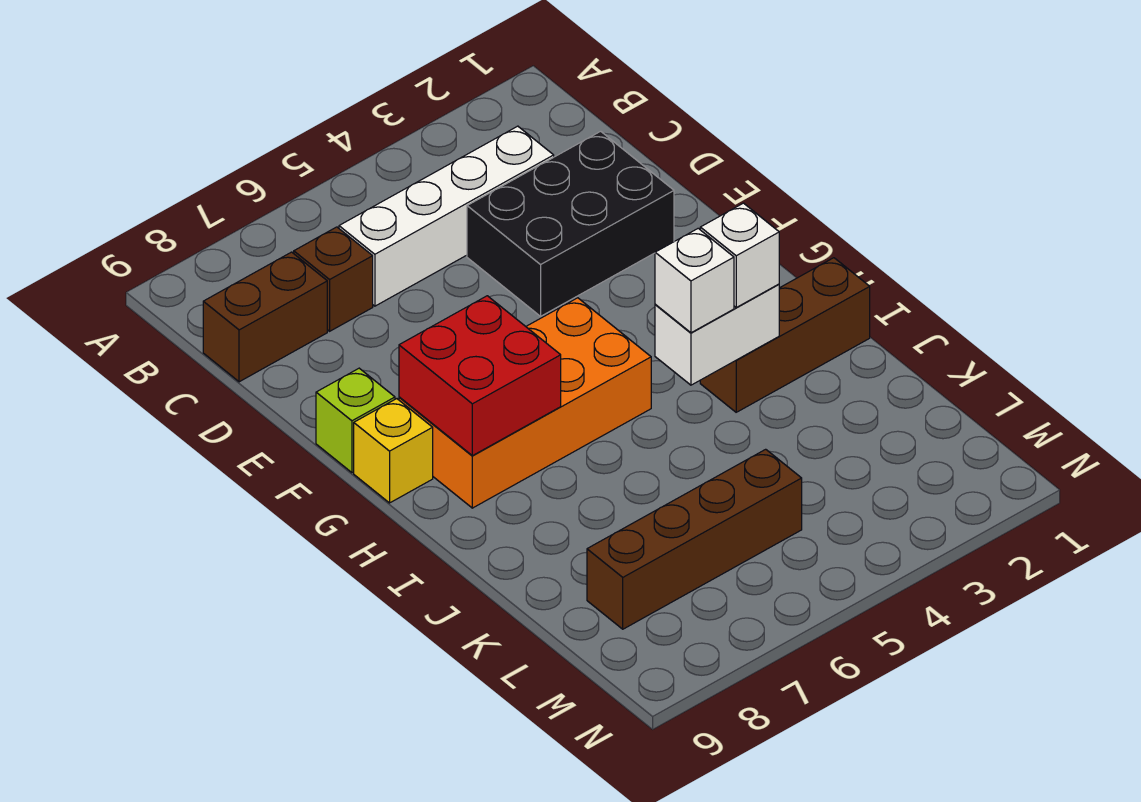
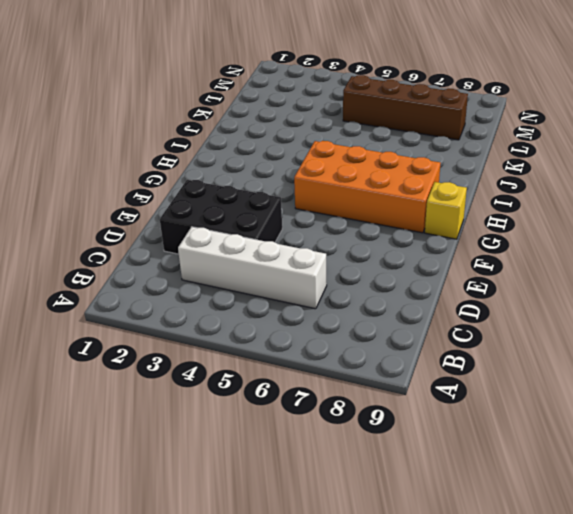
none -> brown 1x1 brick [294,227,373,331]
none -> brown 1x2 brick [203,252,327,382]
none -> lime 1x1 brick [316,368,395,473]

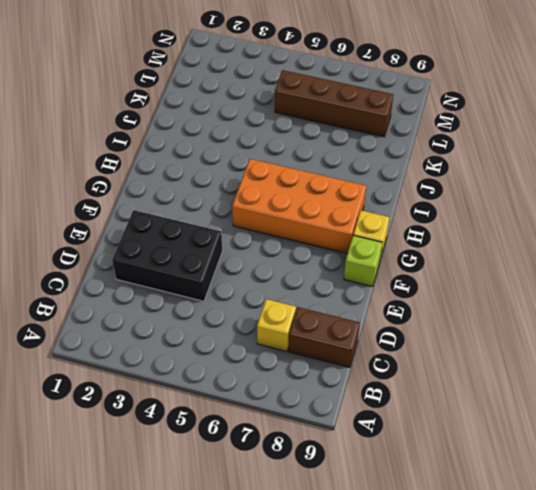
yellow 1x1 brick [257,299,296,351] -> brown 1x1 brick [294,227,373,331]
none -> white 1x4 brick [339,126,554,306]
none -> brown 1x3 brick [700,258,870,412]
none -> red 2x2 brick [399,296,561,456]

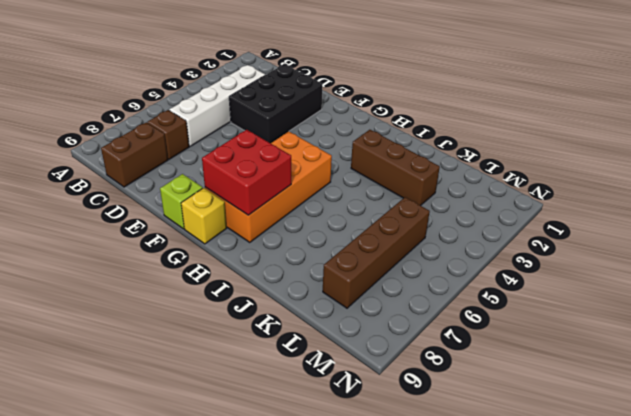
brown 1x3 brick [351,130,440,206] -> brown 1x3 brick turned to [700,258,870,412]
none -> white 1x2 brick [655,284,779,385]
none -> white 1x1 brick [700,203,779,307]
none -> white 1x1 brick [655,228,734,333]

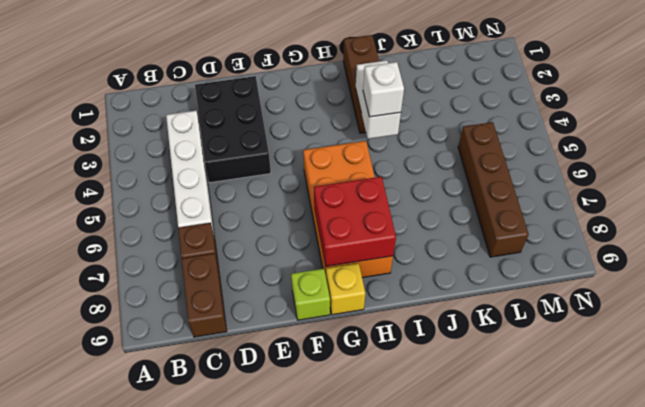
none -> white 1x1 brick [700,203,779,307]

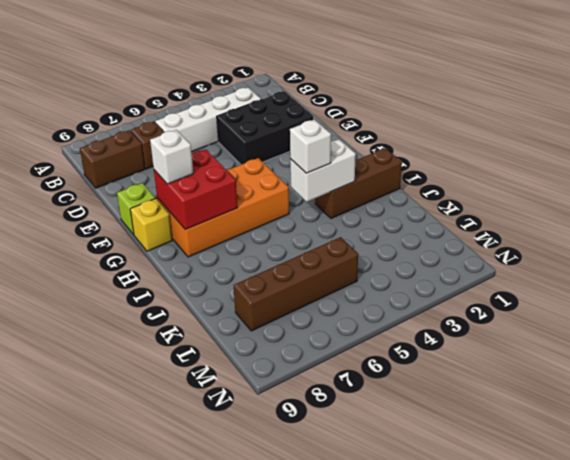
white 1x1 brick [150,130,193,184] -> white 1x1 brick moved to [700,203,779,307]

